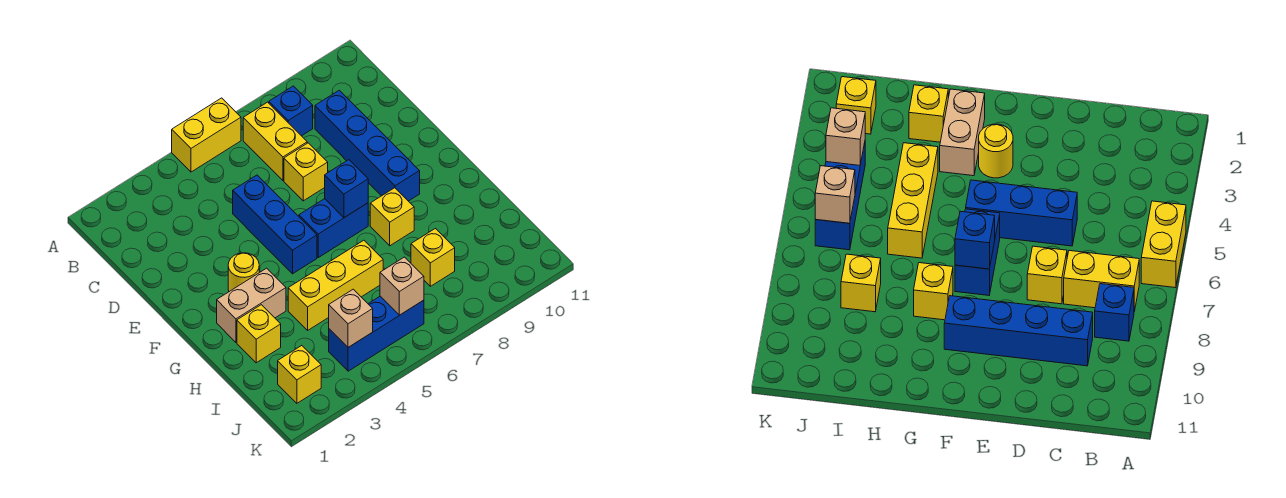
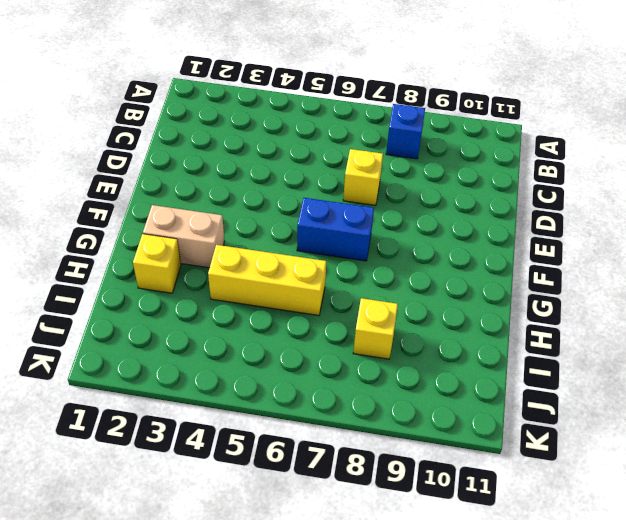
none -> yellow 1x2 brick [172,98,241,172]
none -> yellow 1x2 brick [243,102,307,180]
none -> blue 1x4 brick [315,90,420,201]

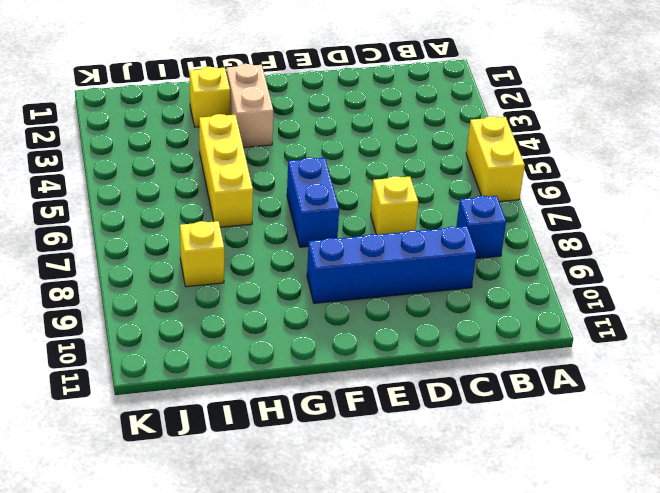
none -> yellow 1x2 brick [243,102,307,180]
none -> blue 1x3 brick [233,175,317,274]
none -> yellow 1x1 round brick [228,253,259,292]

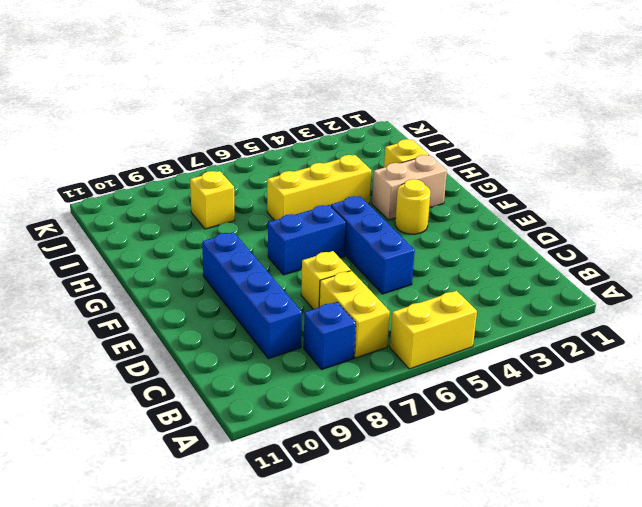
none -> yellow 1x1 brick [370,188,414,246]
none -> yellow 1x1 brick [278,346,321,403]
none -> blue 1x3 brick [329,296,424,371]

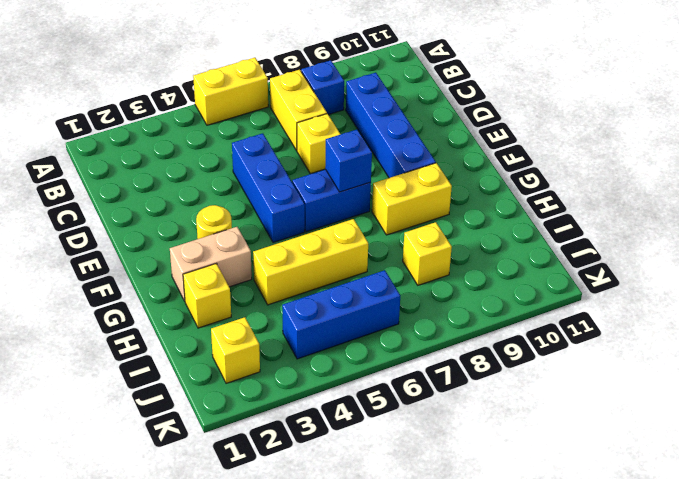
yellow 1x2 brick [372,163,452,235] -> yellow 1x1 brick [370,188,414,246]
none -> tan 1x1 brick [329,289,373,347]
none -> tan 1x1 brick [380,257,424,315]

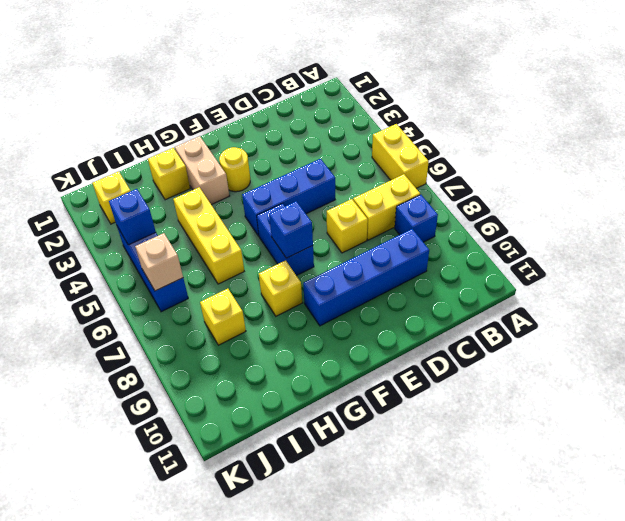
blue 1x1 brick [109,189,156,245] -> tan 1x1 brick [329,289,373,347]

